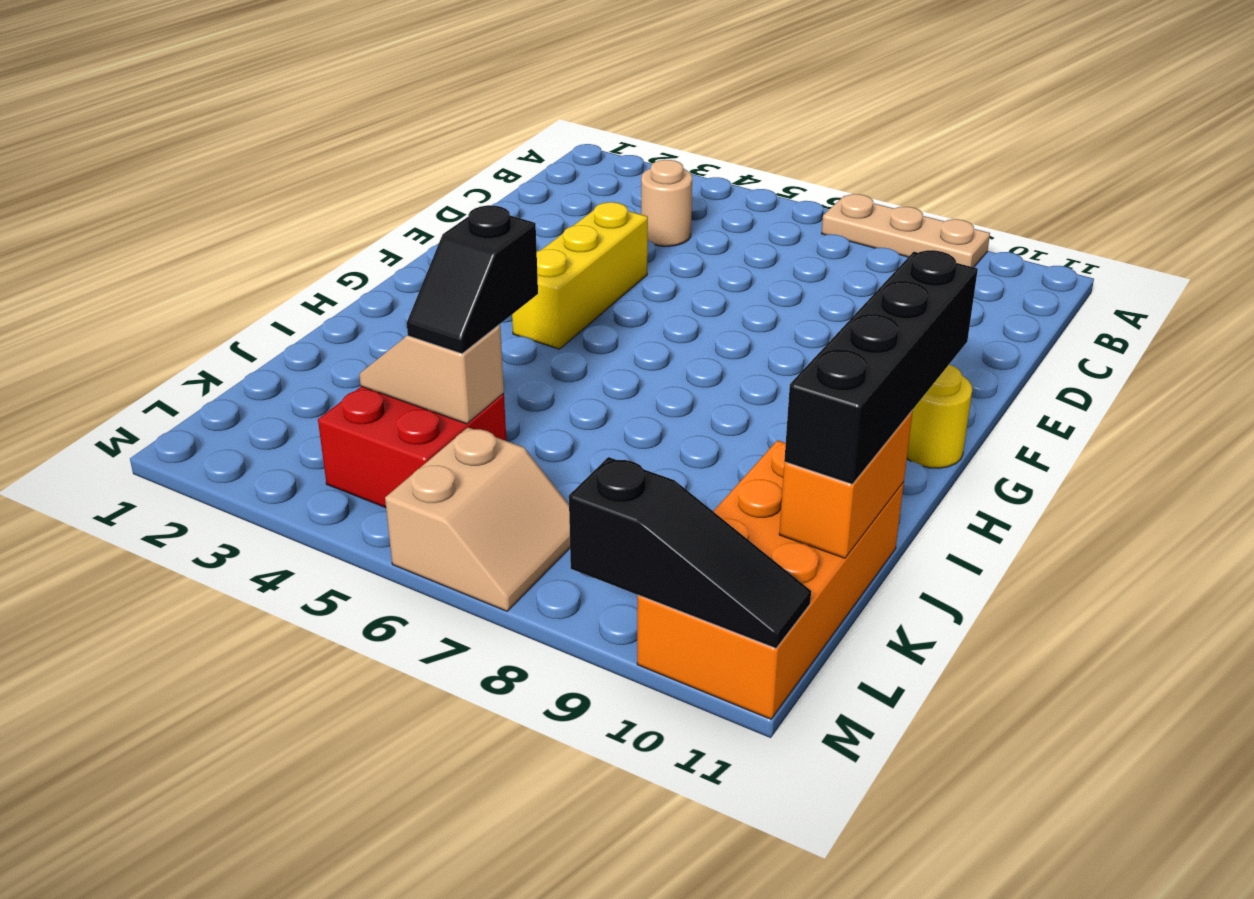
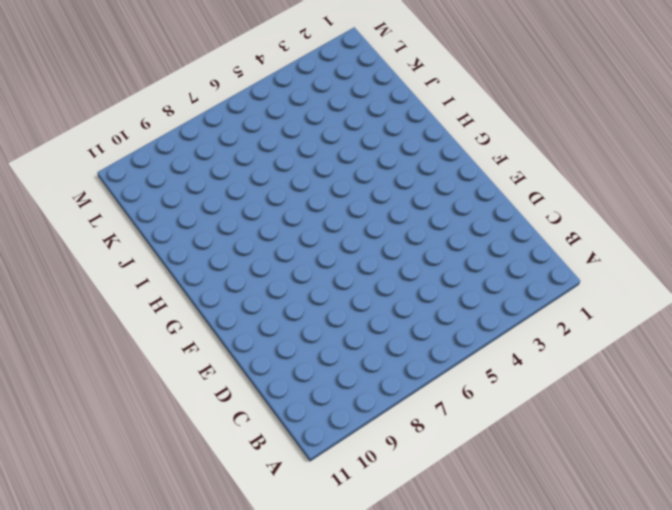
none -> tan 1x3 plate [822,194,990,267]
none -> tan 1x1 round brick [641,160,692,246]
none -> yellow 1x3 brick [512,202,648,349]

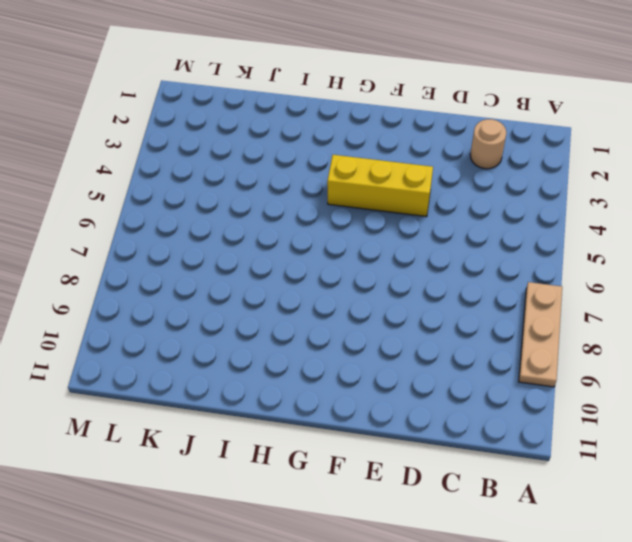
tan 1x1 round brick [470,119,506,169] -> tan 1x1 round brick moved to [641,160,692,246]
none -> yellow 1x1 round brick [907,365,972,468]
none -> orange 2x4 brick [637,440,904,719]
none -> red 2x2 brick [318,387,506,508]

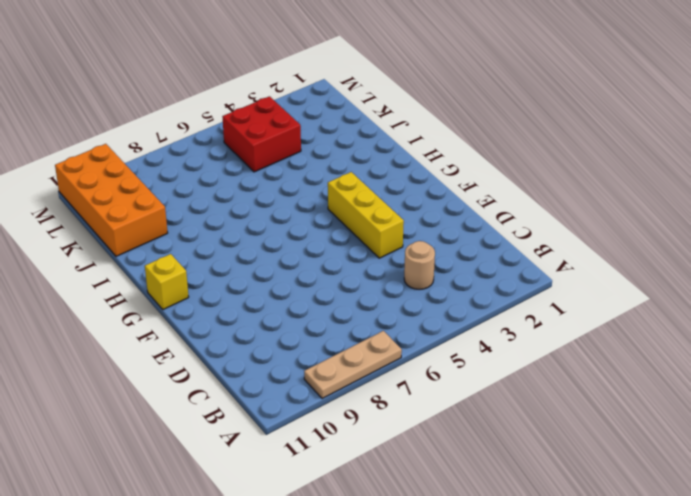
yellow 1x1 brick [145,254,189,309] -> yellow 1x1 round brick [907,365,972,468]
none -> tan 2x2 slope [385,428,570,611]
none -> orange 1x2 brick [779,410,913,558]
none -> tan 1x2 slope [359,324,504,424]

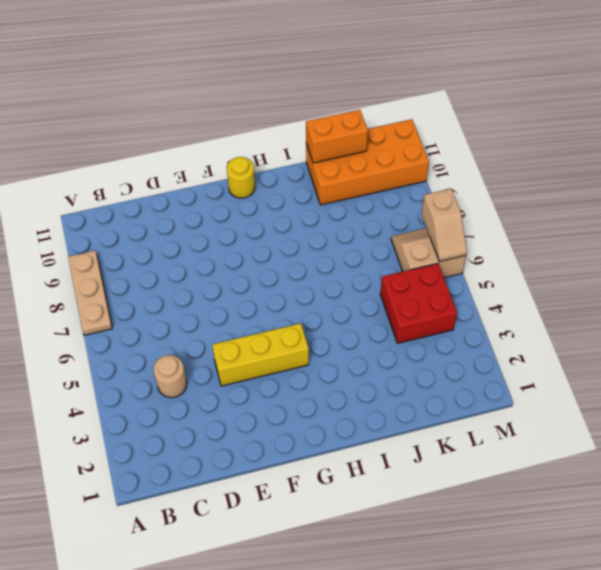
tan 1x2 slope [421,189,467,262] -> tan 1x2 slope moved to [359,324,504,424]
none -> black 1x3 slope [569,457,811,648]
none -> black 1x4 brick [784,250,978,484]
none -> black 1x2 slope [407,205,538,354]

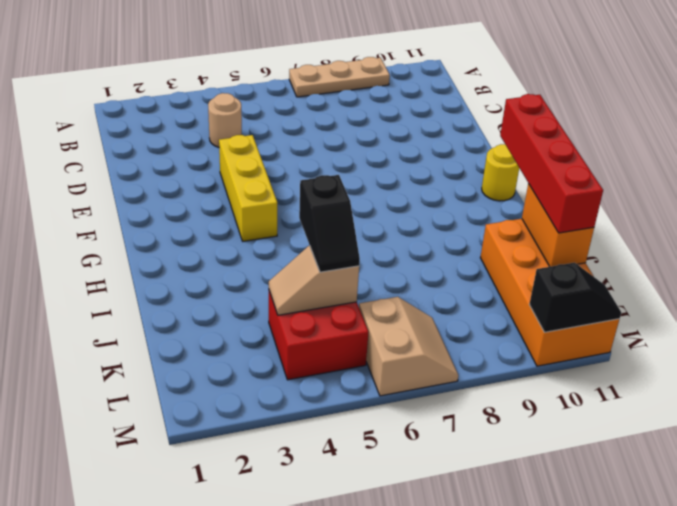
red 1x4 brick [500,94,603,233] -> black 1x4 brick [784,250,978,484]
black 1x2 slope [529,263,621,332] -> black 1x3 slope [569,457,811,648]

